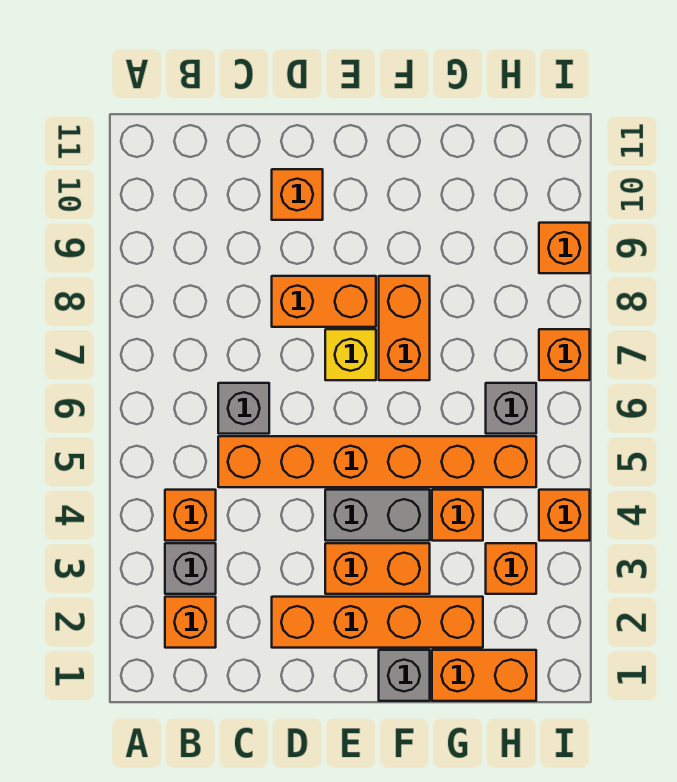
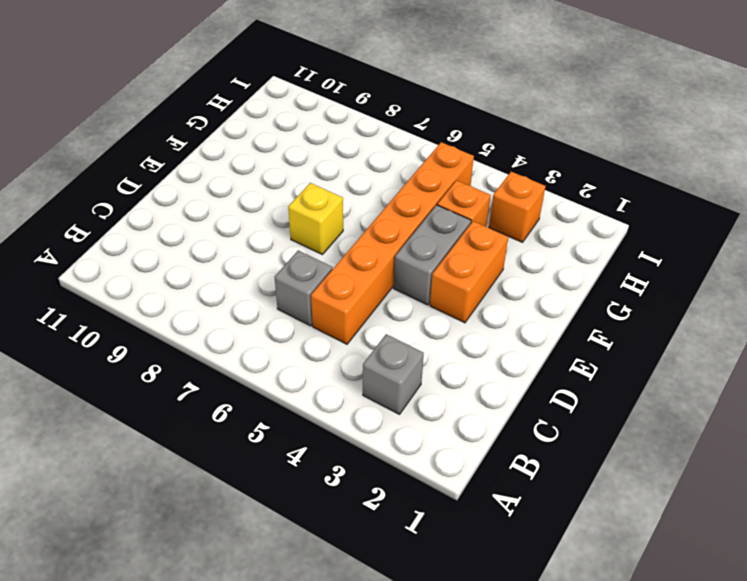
none -> orange 1x1 brick [165,597,216,648]
none -> orange 1x1 brick [165,490,216,541]
none -> orange 1x4 brick [272,597,483,648]

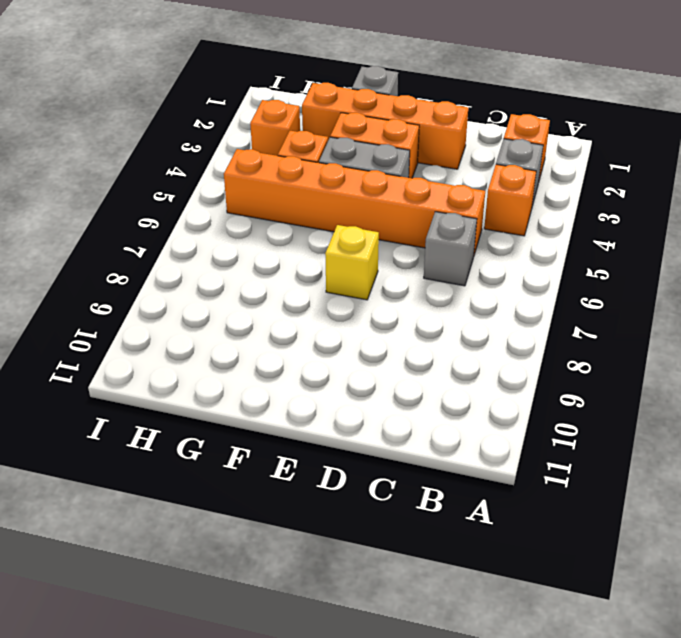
none -> orange 1x2 brick [272,276,376,327]
none -> orange 1x1 brick [272,169,323,220]
none -> orange 1x2 brick [379,276,430,380]

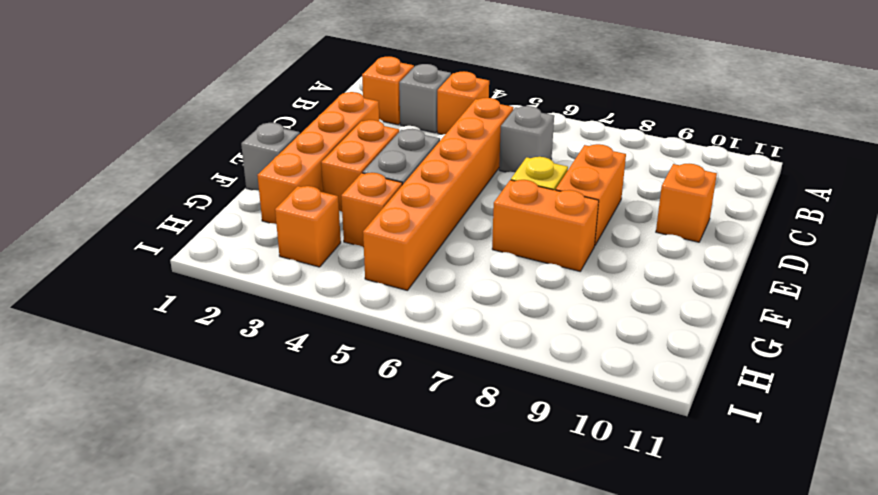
none -> orange 1x2 brick [432,650,536,701]
none -> grey 1x1 brick [486,383,536,434]
none -> orange 1x1 brick [539,490,590,541]

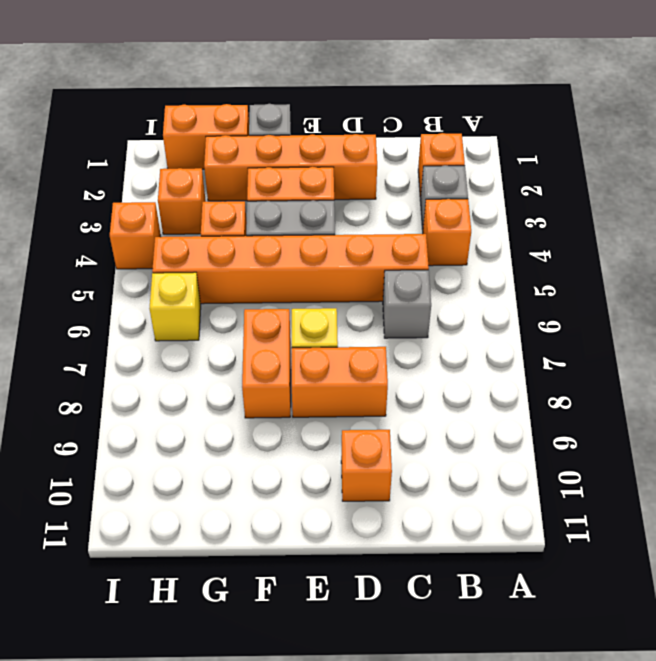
yellow 1x1 brick [149,272,201,341] -> grey 1x1 brick [486,383,536,434]
none -> orange 1x1 brick [539,329,590,380]
none -> orange 1x1 brick [539,223,590,273]

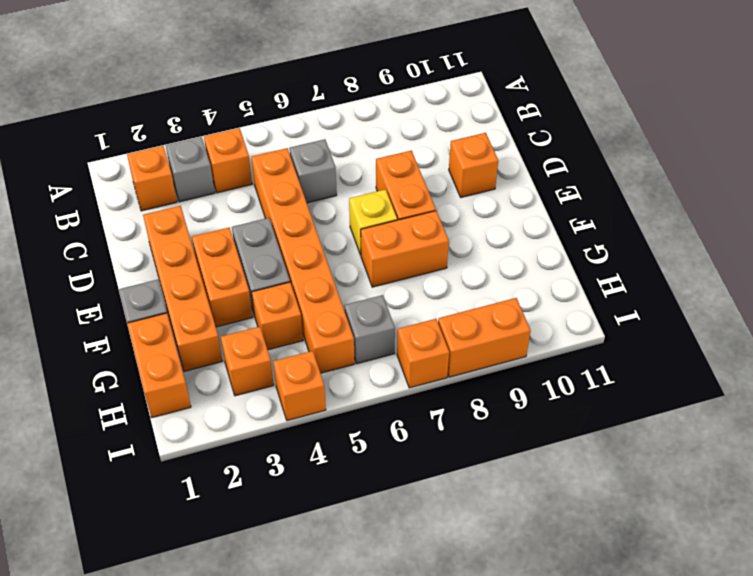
orange 1x2 brick [438,298,531,377] -> orange 1x1 brick [539,223,590,273]

